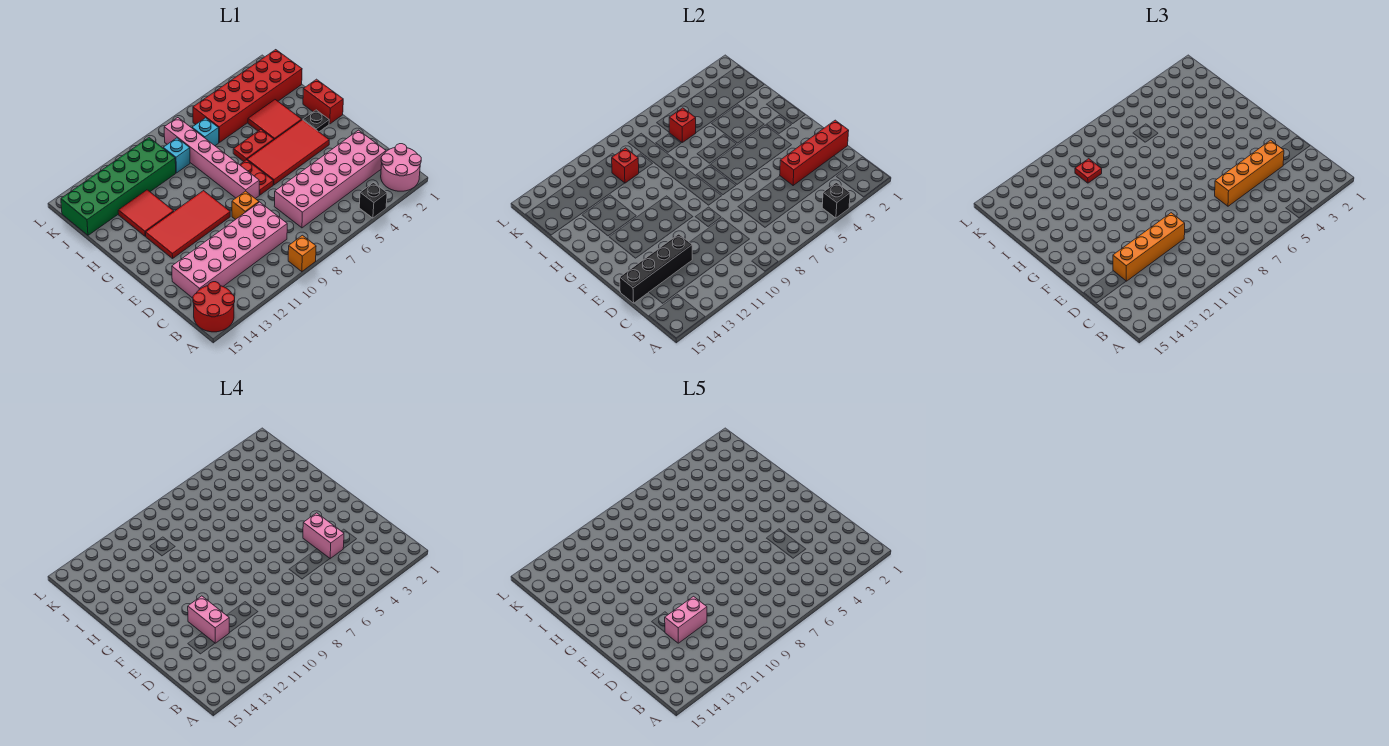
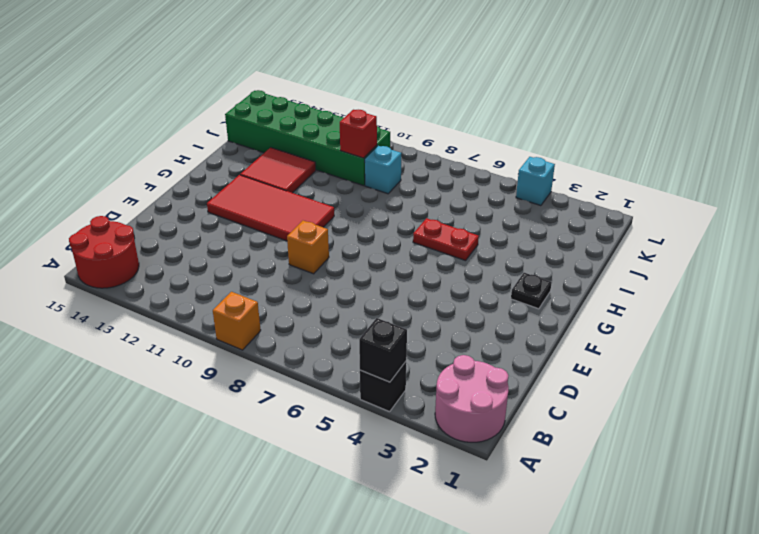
cyan 1x1 brick [516,157,555,206] -> cyan 1x1 brick moved to [192,118,219,146]
none -> pink 2x6 brick [274,130,386,228]
none -> pink 2x6 brick [172,202,287,298]
none -> red 2x4 tile [247,120,329,185]
none -> red 1x2 plate [240,160,273,195]

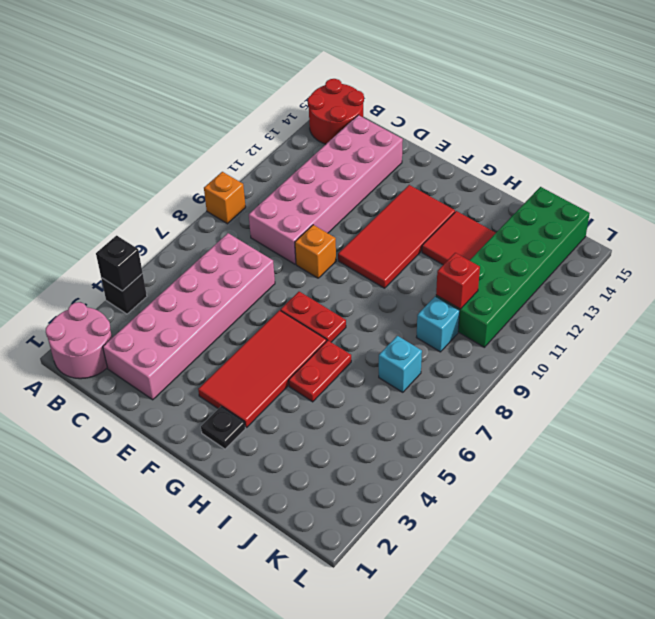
none -> pink 1x6 brick [164,118,259,199]
none -> red 1x2 brick [303,79,343,124]
none -> red 2x2 tile [248,100,302,140]
none -> red 2x6 brick [193,50,302,142]

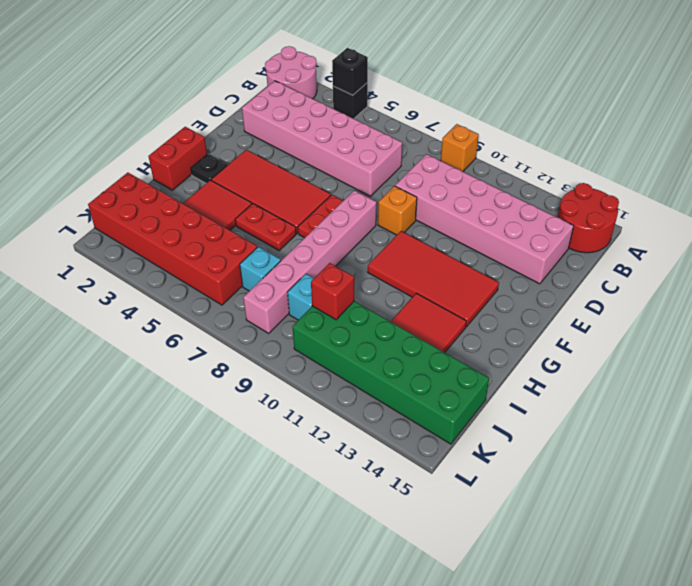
none -> red 1x4 brick [780,120,849,185]
none -> black 1x4 brick [620,234,692,303]
none -> red 1x1 brick [669,108,696,142]
none -> orange 1x4 brick [1215,140,1284,206]

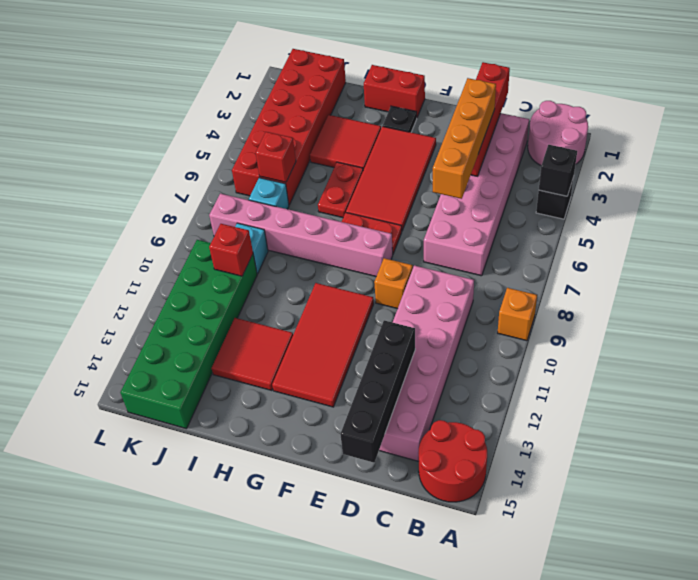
none -> orange 1x4 brick [1113,213,1185,281]
none -> red 1x1 plate [1075,159,1102,183]
none -> pink 1x2 brick [303,513,344,559]
none -> pink 1x2 brick [188,596,229,643]

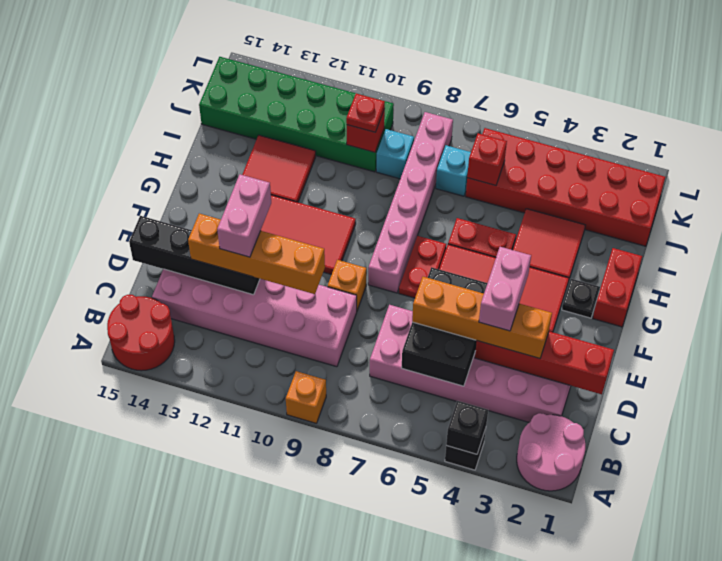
black 2x3 brick [402,267,487,386] -> none
none -> pink 1x2 brick [665,596,707,643]

